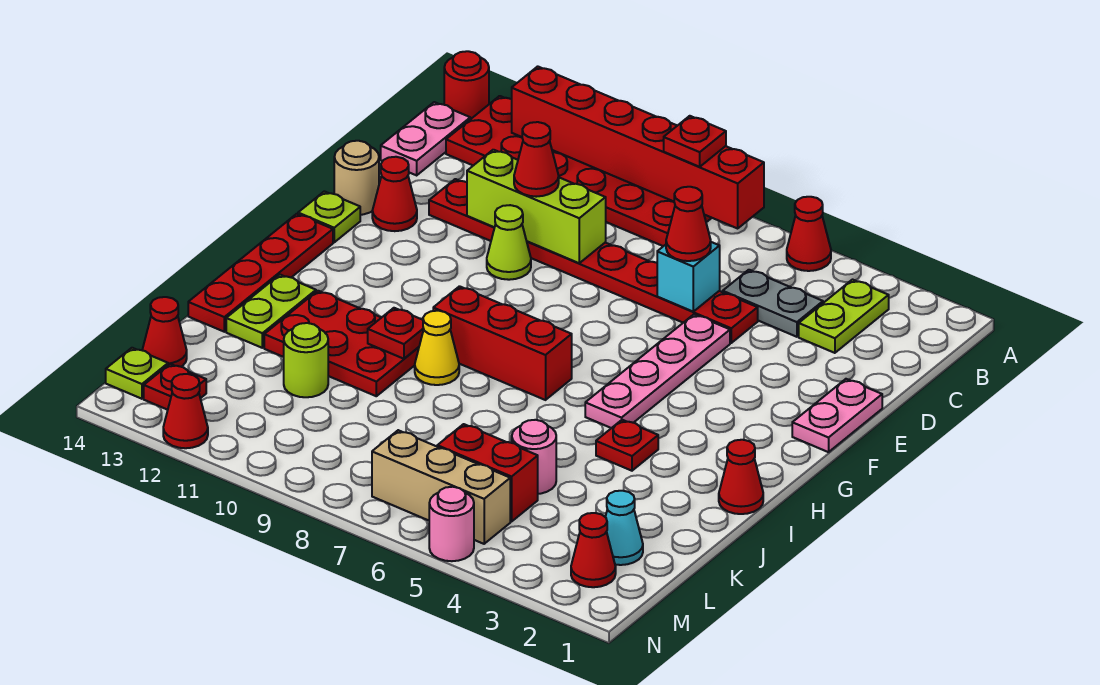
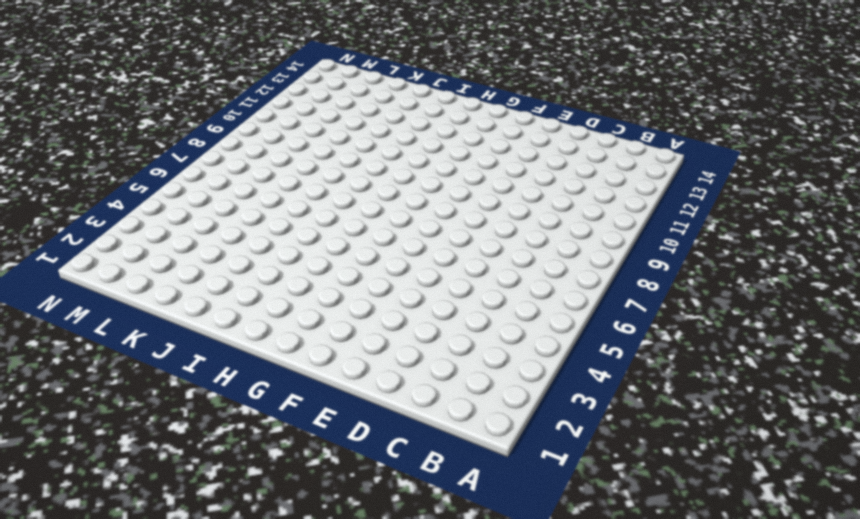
none -> red 1x1 cone [787,197,831,271]
none -> red 2x6 plate [446,96,711,246]
none -> red 1x1 round brick [444,51,489,119]
none -> lime 1x2 plate [799,280,889,353]

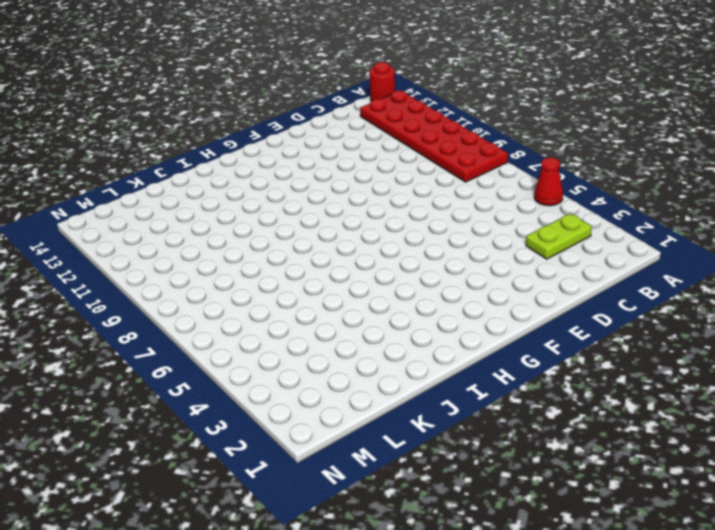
none -> pink 1x2 plate [381,102,470,175]
none -> grey 1x2 plate [723,270,823,337]
none -> red 1x8 plate [429,179,758,343]
none -> pink 1x2 plate [792,379,882,452]

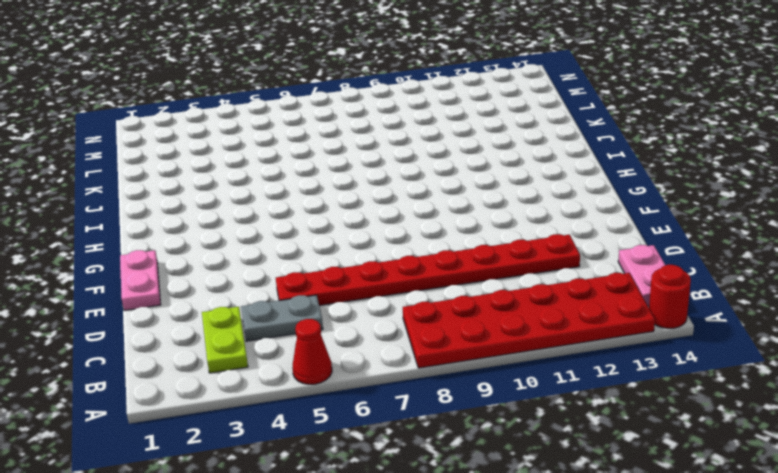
none -> pink 1x4 plate [585,314,730,428]
none -> lime 1x1 cone [487,205,531,280]
none -> red 1x1 cone [372,157,417,231]
none -> tan 1x1 round brick [334,141,379,215]

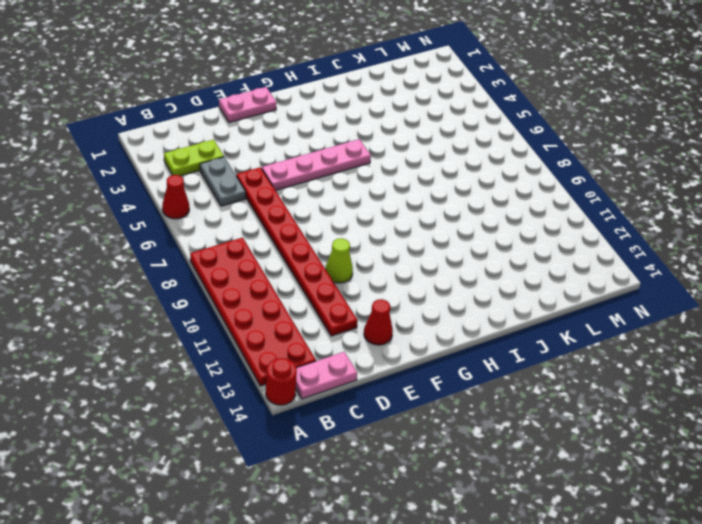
none -> tan 1x1 round brick [334,141,379,215]
none -> lime 1x1 plate [298,191,360,242]
none -> red 1x4 plate [188,214,333,332]
none -> red 1x3 brick [433,286,572,400]

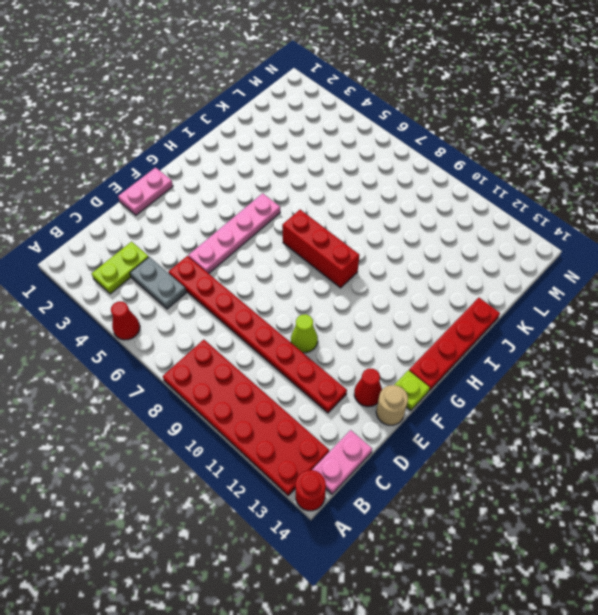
none -> red 1x1 cone [719,440,763,514]
none -> red 1x1 plate [596,420,658,471]
none -> yellow 1x1 cone [415,311,459,385]
none -> red 2x3 plate [264,291,419,396]

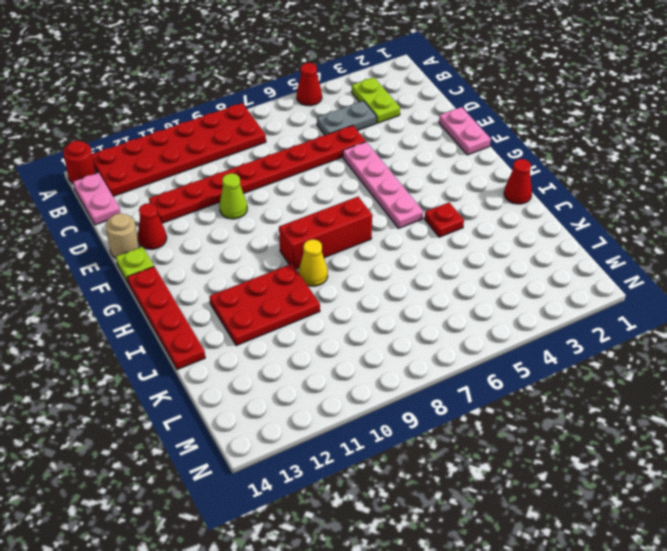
none -> lime 1x2 plate [226,275,316,348]
none -> pink 1x1 round brick [512,420,556,494]
none -> lime 1x1 round brick [284,323,328,397]
none -> cyan 1x1 cone [606,491,643,565]

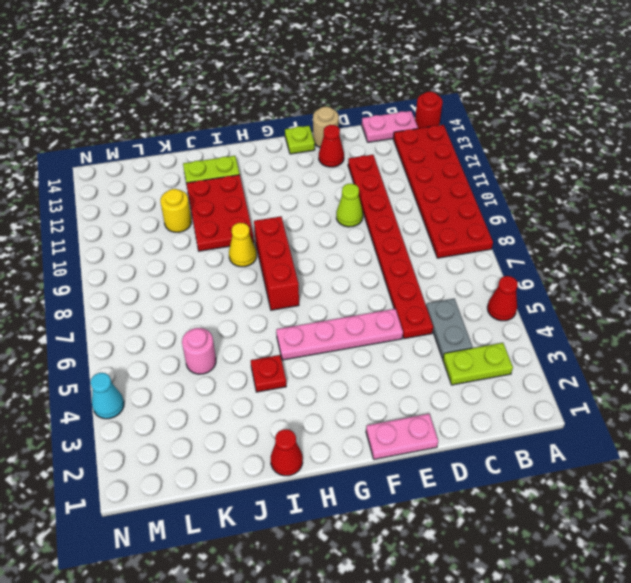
yellow 1x1 round brick [160,189,191,232] -> lime 1x1 round brick [284,323,328,397]
cyan 1x1 cone [90,373,124,419] -> cyan 1x1 cone moved to [606,491,643,565]
none -> red 1x4 plate [188,214,333,332]
none -> red 1x2 brick [437,424,538,522]
none -> red 1x1 cone [142,297,187,367]
none -> red 1x1 cone [571,513,616,587]

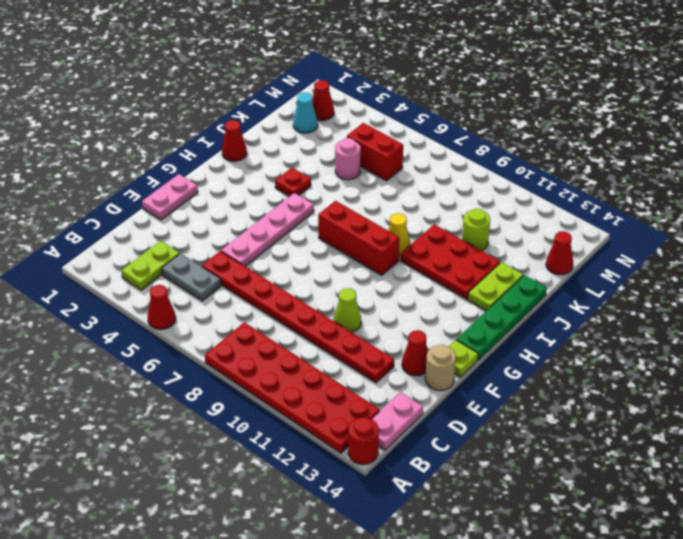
green 1x4 plate [456,275,547,360] -> red 1x4 plate [188,214,333,332]
none -> tan 1x3 brick [372,430,510,544]
none -> red 1x1 plate [144,364,206,410]
none -> lime 1x1 plate [106,348,168,399]
none -> pink 1x1 round brick [429,487,474,561]

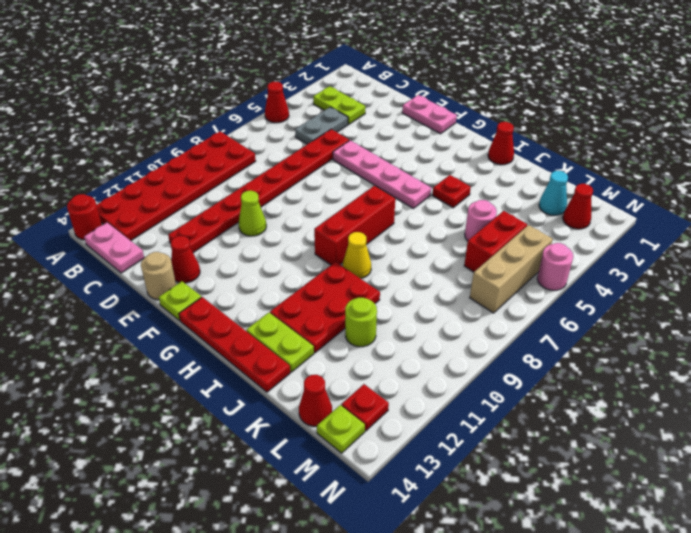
none -> red 1x1 cone [163,374,208,448]
none -> red 1x6 brick [512,66,764,228]
none -> cyan 1x1 brick [657,242,720,312]
none -> lime 1x3 brick [467,150,606,263]

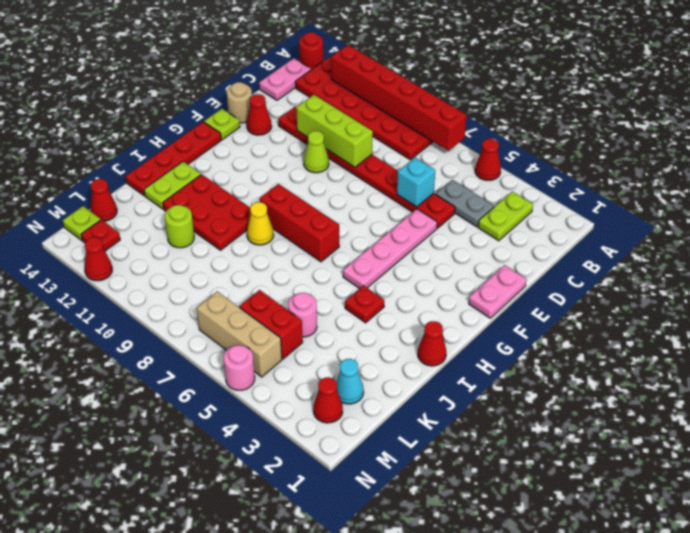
none -> red 1x1 plate [368,308,424,359]
none -> red 1x1 plate [664,116,726,167]
none -> red 1x1 cone [666,187,711,261]
none -> red 1x1 cone [514,122,559,197]

